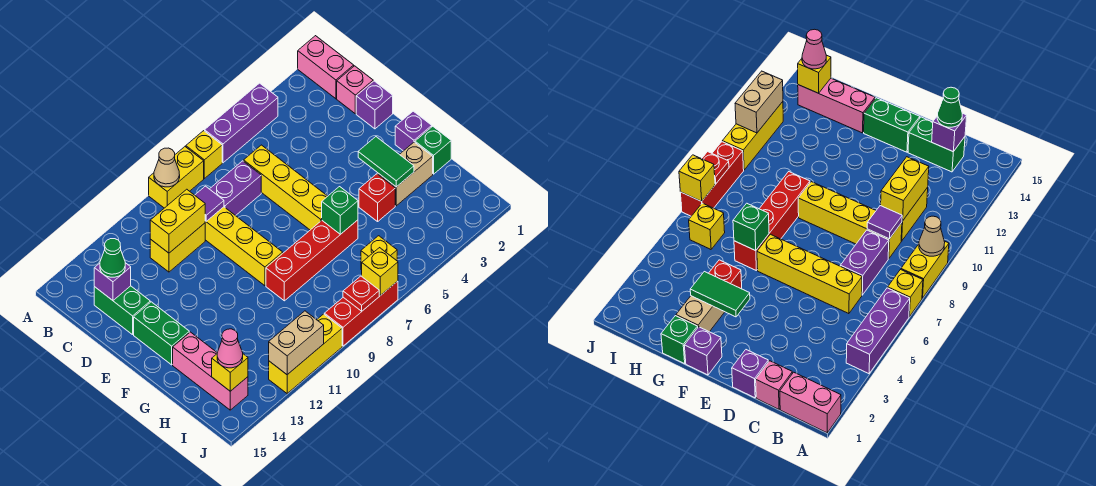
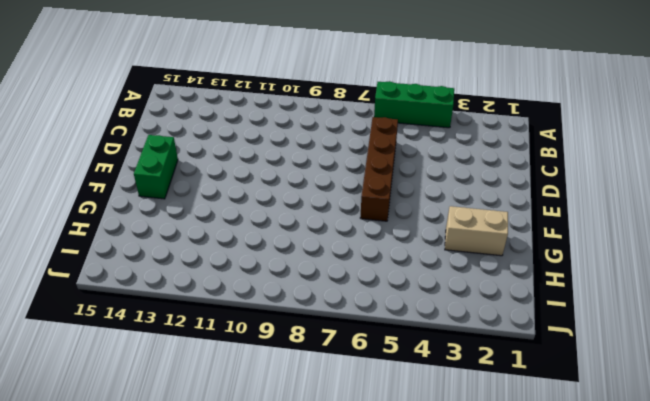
green 1x3 brick [374,81,454,128] -> purple 1x3 brick [205,83,278,163]
brown 1x4 brick [360,117,398,221] -> yellow 1x4 brick [244,145,327,230]
none -> pink 1x2 brick [298,36,354,99]
none -> yellow 1x1 brick [186,131,222,178]
none -> yellow 1x2 brick [149,147,204,208]
none -> pink 1x1 brick [337,66,373,114]

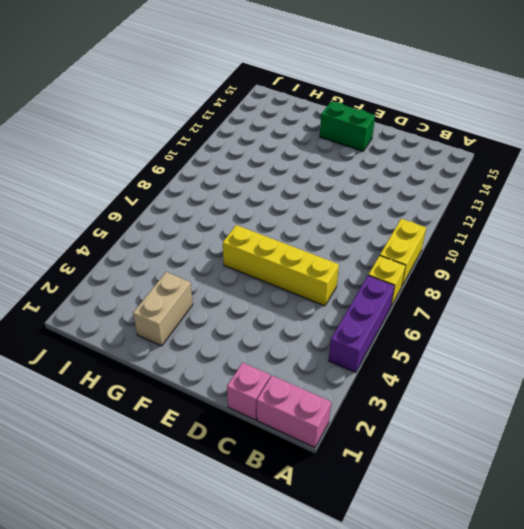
none -> purple 1x2 brick [210,161,261,216]
none -> yellow 1x4 brick [205,207,283,286]
none -> yellow 1x2 brick [150,223,205,272]
none -> green 1x2 brick [94,286,150,335]

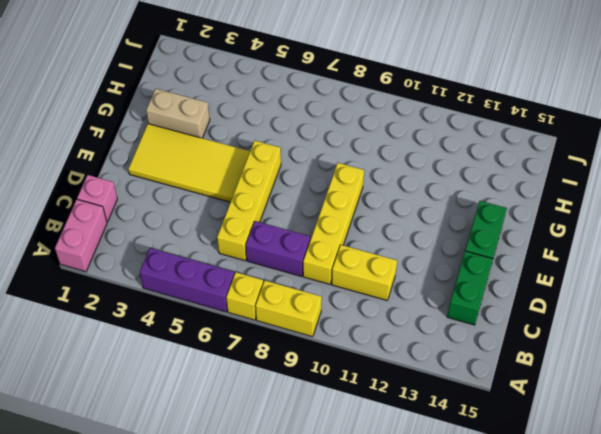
yellow 2x4 tile [128,124,250,202] -> none
none -> purple 1x1 brick [356,81,393,129]
none -> purple 1x1 brick [395,111,432,151]
none -> green 1x1 brick [415,126,451,174]
none -> red 1x1 brick [359,174,395,221]

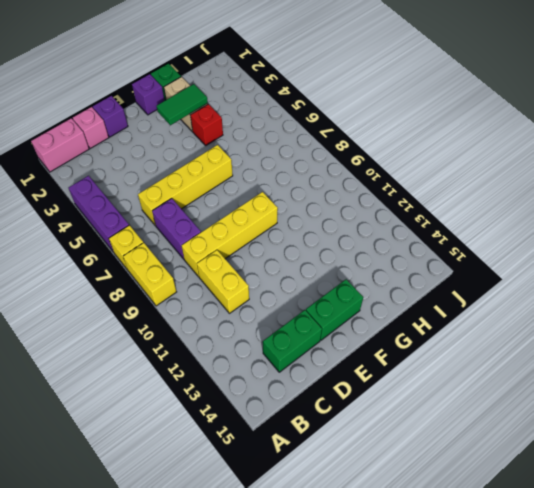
none -> red 1x4 brick [266,220,358,301]
none -> pink 1x3 brick [173,332,248,410]
none -> yellow 1x1 brick [361,236,397,270]
none -> red 1x3 brick [324,281,398,346]

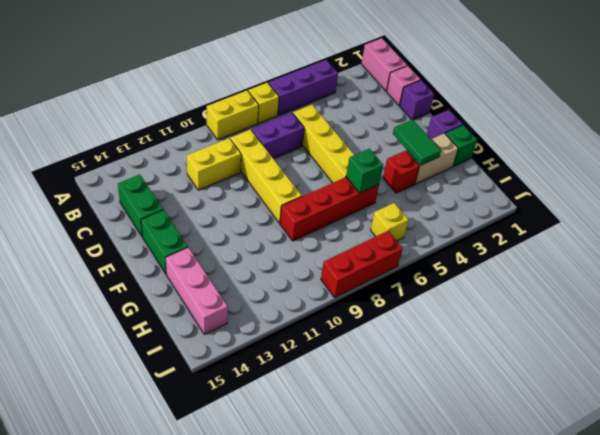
none -> yellow 1x3 brick [269,314,342,394]
none -> tan 1x1 cone [154,148,180,187]
none -> purple 1x1 tile [195,186,224,221]
none -> yellow 1x2 brick [150,189,205,253]

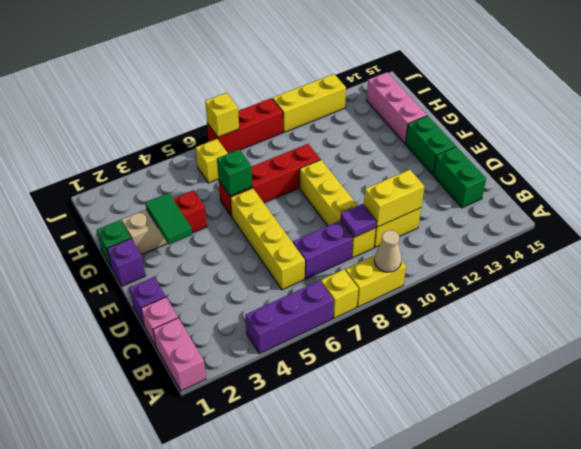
none -> purple 1x1 brick [94,263,131,300]
none -> yellow 1x1 brick [212,354,248,391]
none -> red 1x1 plate [343,276,379,311]
none -> tan 1x2 brick [269,311,324,375]

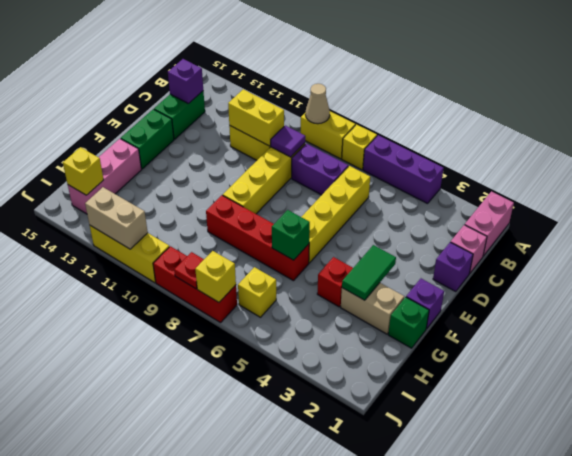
none -> green 1x1 cone [100,239,125,277]
none -> pink 1x1 cone [217,329,243,368]

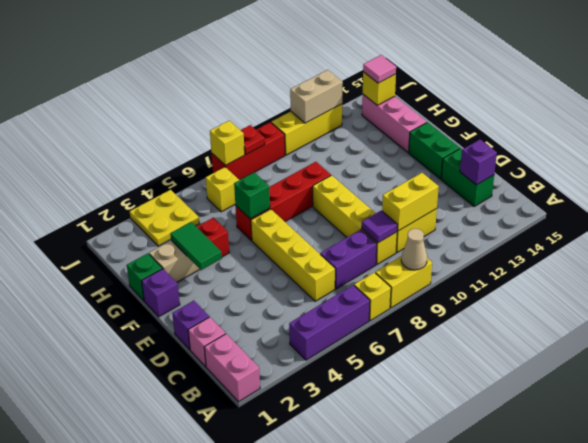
yellow 2x2 plate [130,190,199,246] -> none
pink 1x1 tile [363,55,396,83] -> pink 1x1 cone [217,329,243,368]
none -> green 1x1 cone [100,239,125,277]

